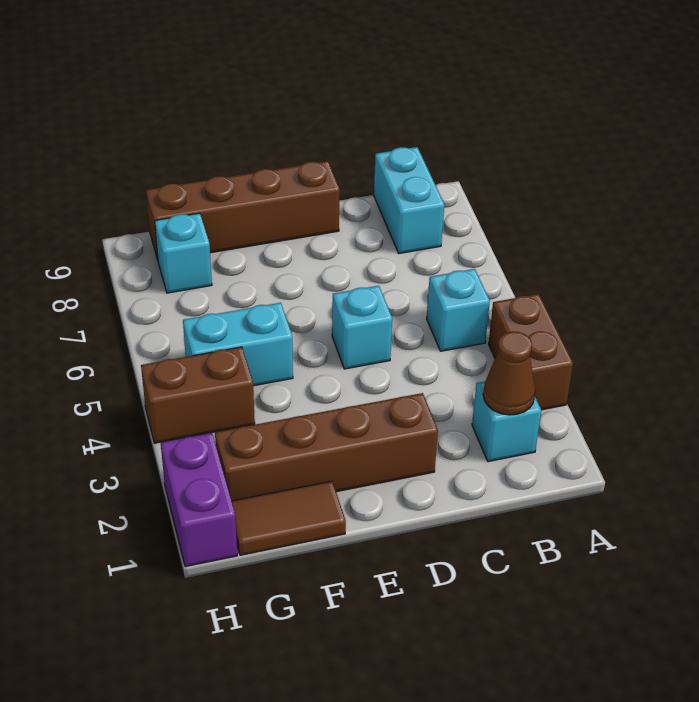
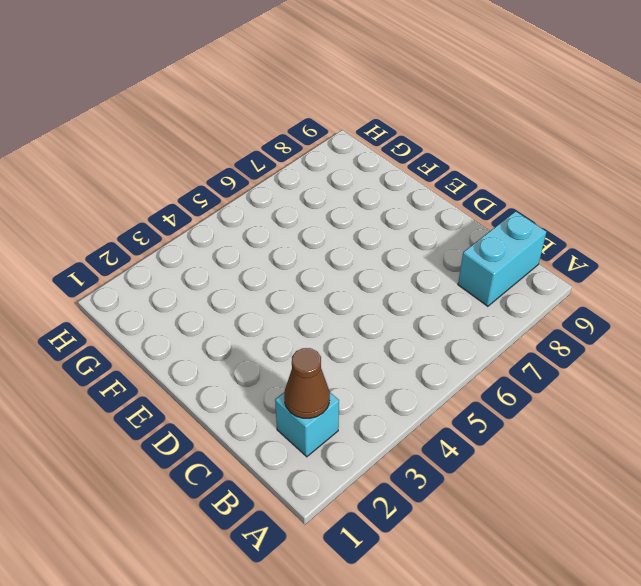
none -> brown 1x2 brick [488,294,573,410]
none -> cyan 1x1 brick [427,269,490,351]
none -> brown 1x4 brick [215,393,438,501]

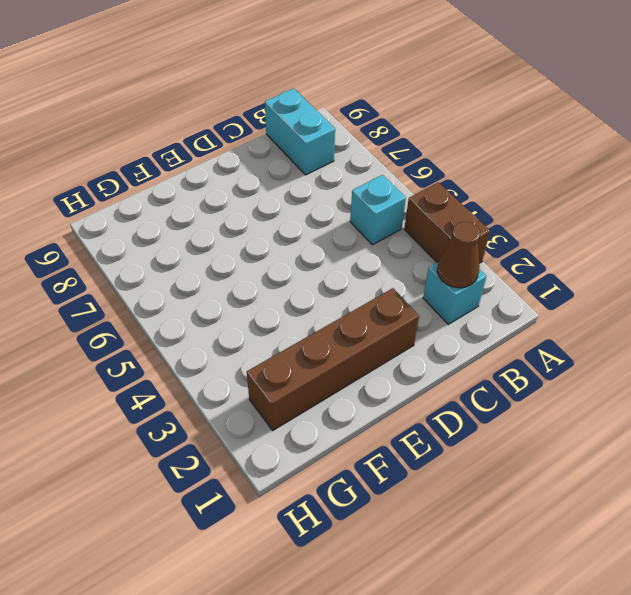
none -> cyan 1x1 brick [332,286,392,369]
none -> brown 1x4 brick [146,161,340,260]
none -> brown 1x2 tile [232,481,346,555]

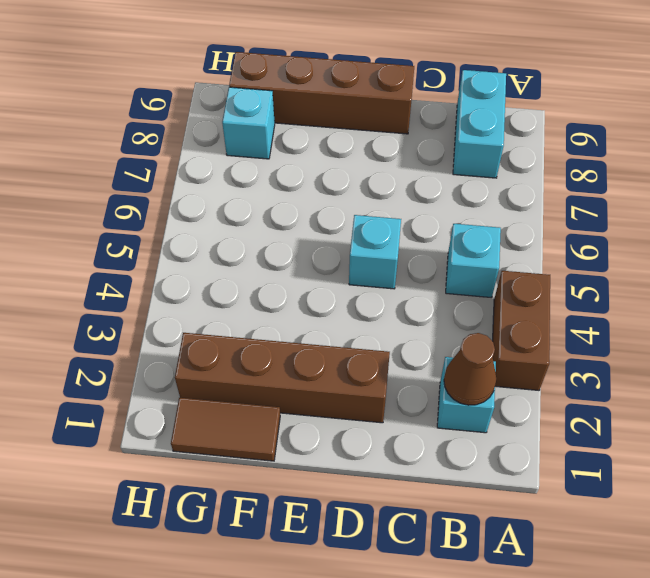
none -> cyan 1x2 brick [183,303,293,386]
none -> brown 1x2 brick [141,347,255,443]
none -> purple 1x2 brick [161,433,237,567]

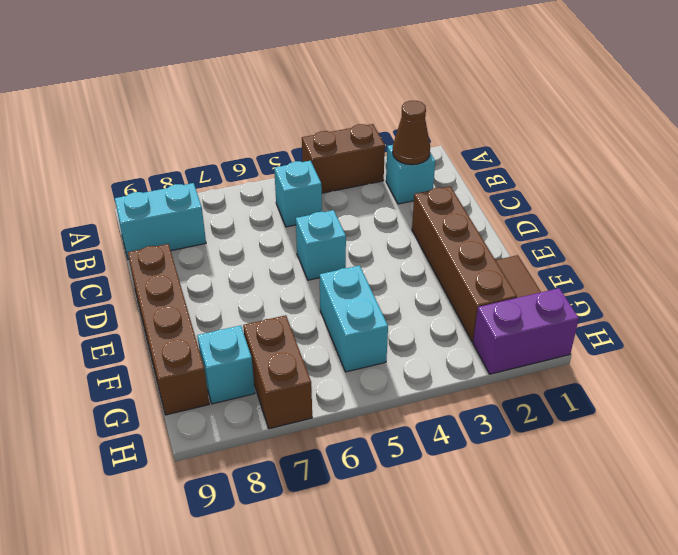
brown 1x2 brick [243,315,312,429] -> brown 1x2 brick moved to [141,347,255,443]

